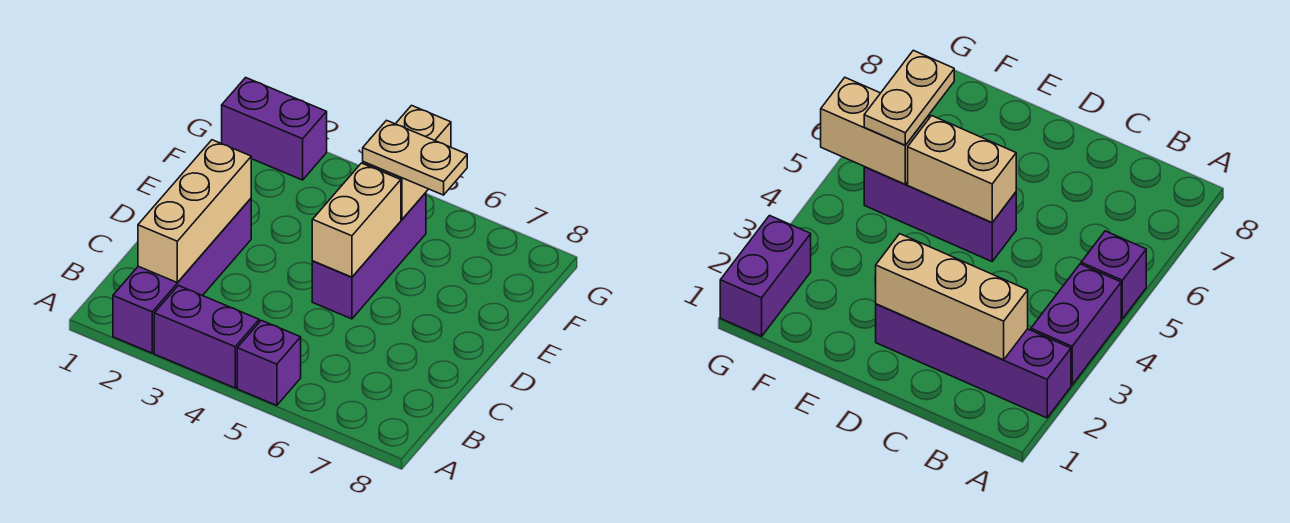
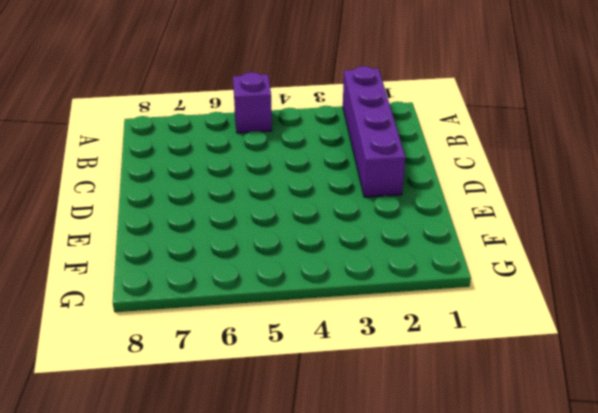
none -> purple 1x2 brick [154,286,259,388]
none -> purple 1x3 brick [312,193,426,319]

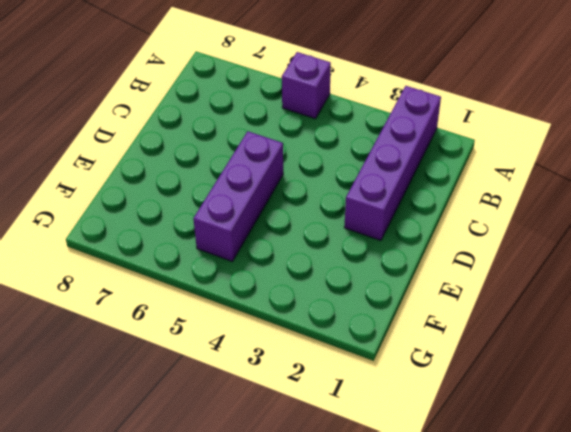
none -> purple 1x2 brick [154,286,259,388]
none -> purple 1x2 brick [222,78,327,180]

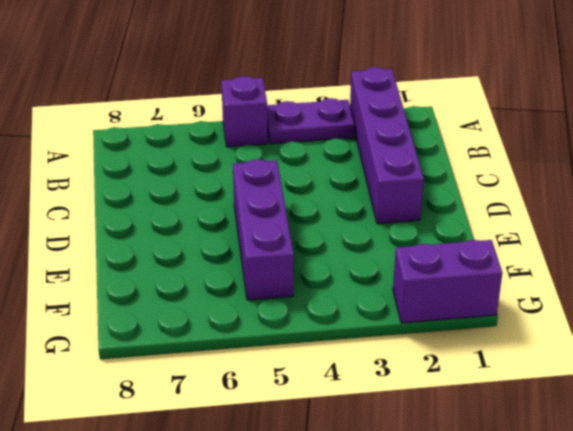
purple 1x2 plate [267,98,354,144] -> purple 1x2 brick [154,286,259,388]
none -> tan 1x3 brick [138,140,251,283]
none -> tan 1x2 brick [312,163,401,277]

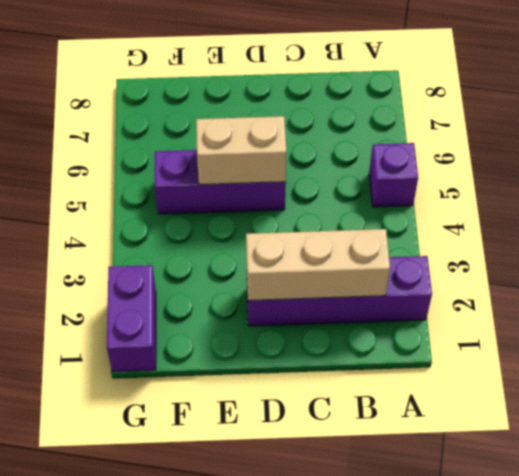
none -> purple 1x2 brick [154,286,259,388]
none -> tan 1x2 brick [363,105,451,219]

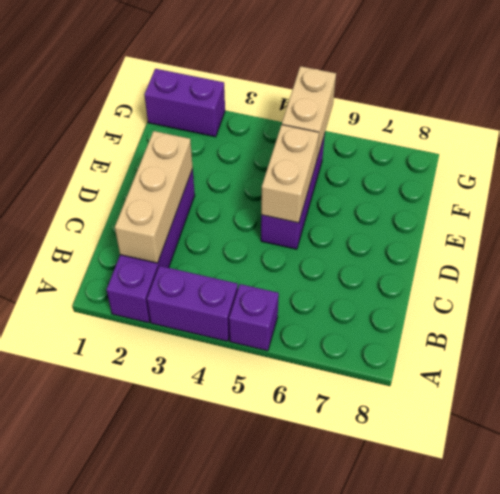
none -> tan 1x2 plate [363,120,467,195]

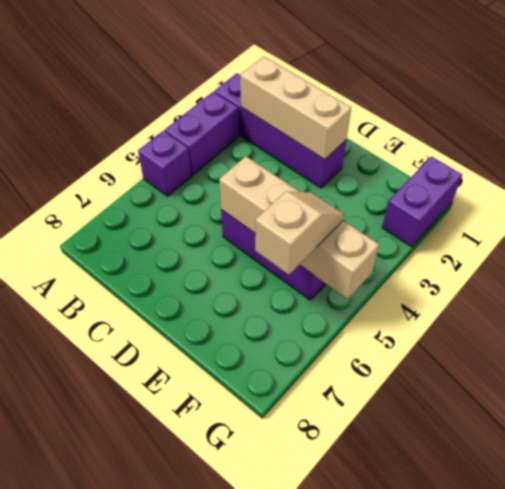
tan 1x2 slope [255,191,344,275] -> tan 1x2 plate [363,120,467,195]

